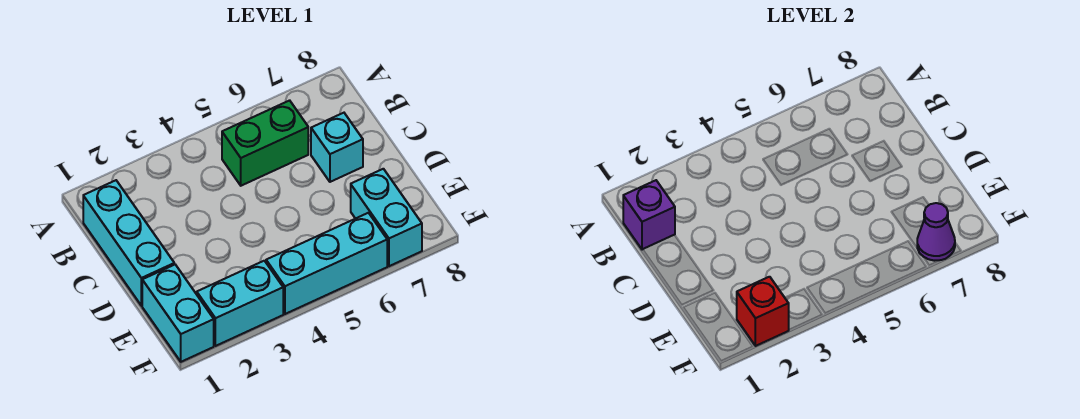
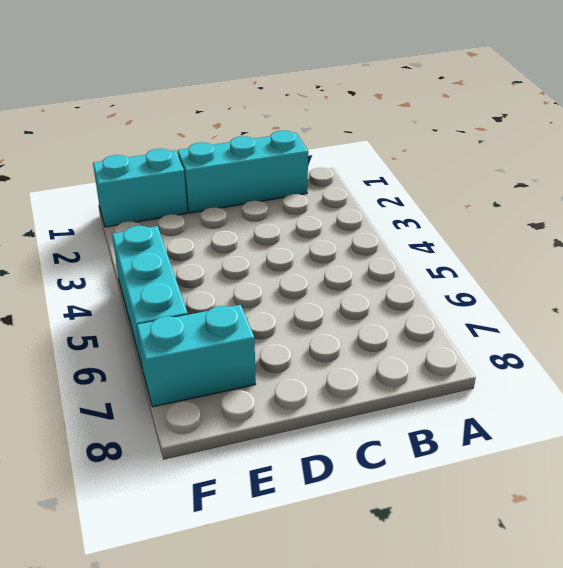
none -> green 1x2 brick [222,100,308,186]
none -> cyan 1x1 brick [311,113,363,182]

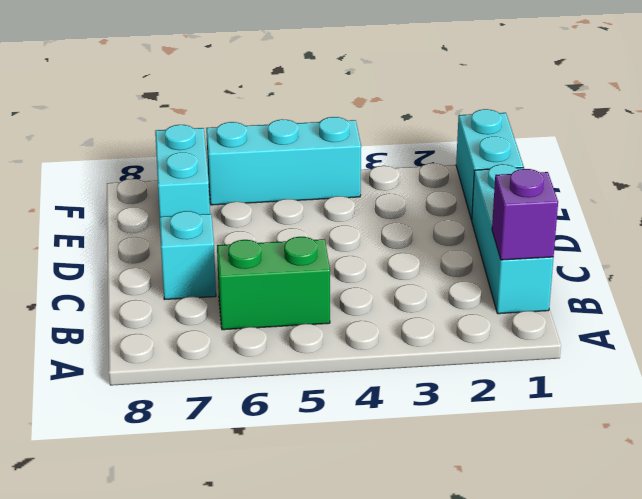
none -> cyan 1x2 brick [197,261,283,346]
none -> red 1x1 brick [737,277,789,346]

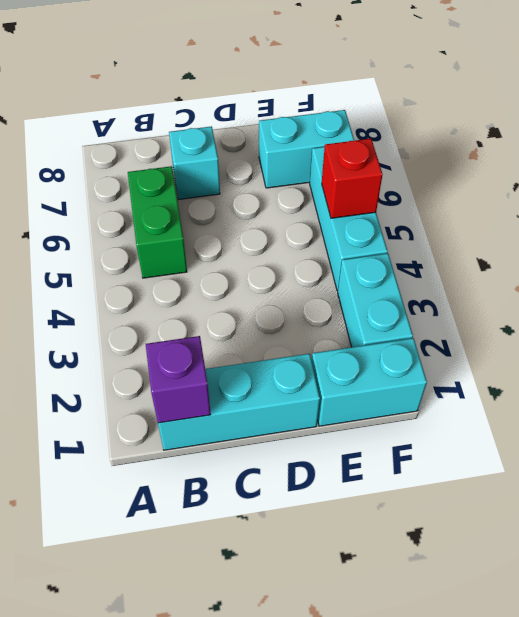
red 1x1 brick [322,139,383,218] -> red 1x1 brick moved to [737,277,789,346]
none -> purple 1x1 cone [917,203,955,261]

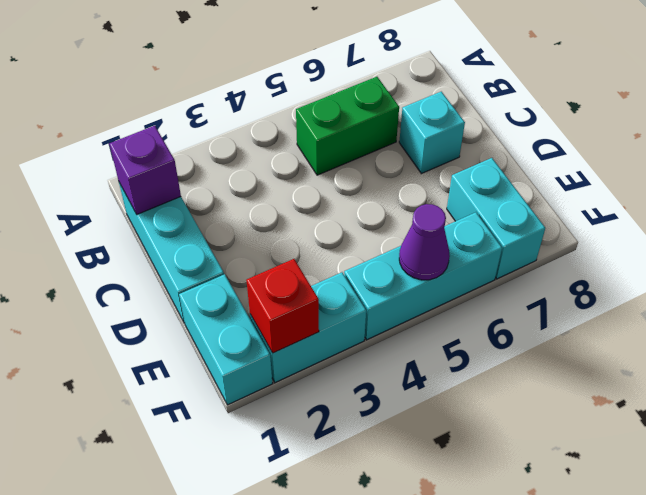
purple 1x1 cone [399,204,450,280] -> purple 1x1 cone moved to [917,203,955,261]

